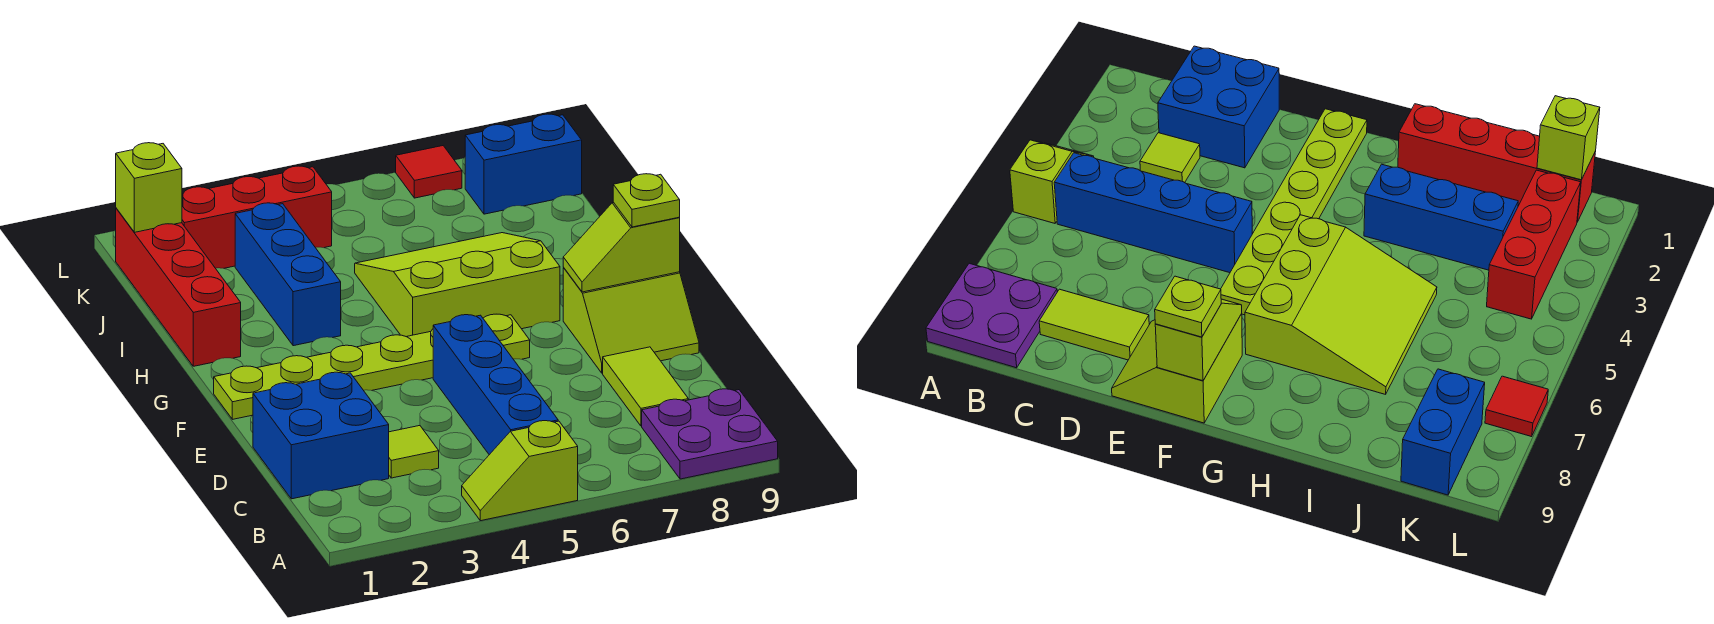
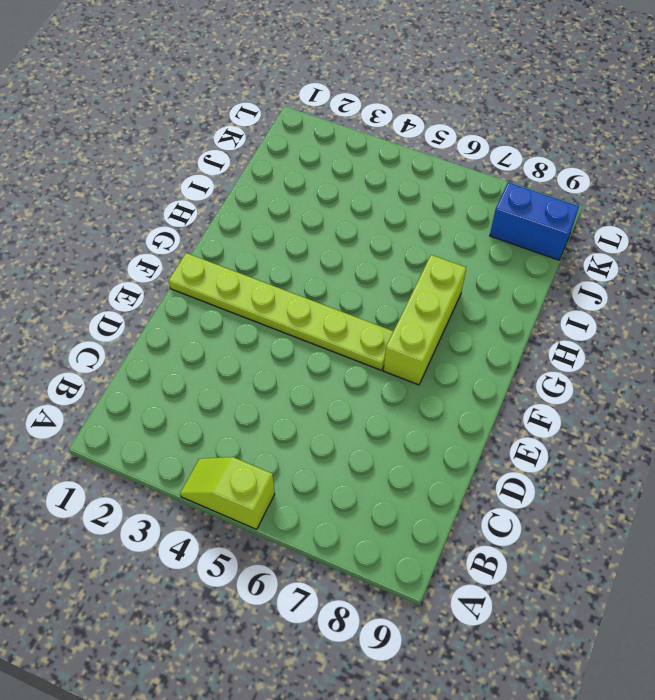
lime 1x3 brick [384,255,466,385] -> lime 3x3 slope [355,233,560,337]
none -> purple 2x2 plate [642,389,778,479]
none -> blue 1x4 brick [433,315,558,455]
none -> blue 2x2 brick [253,372,389,499]

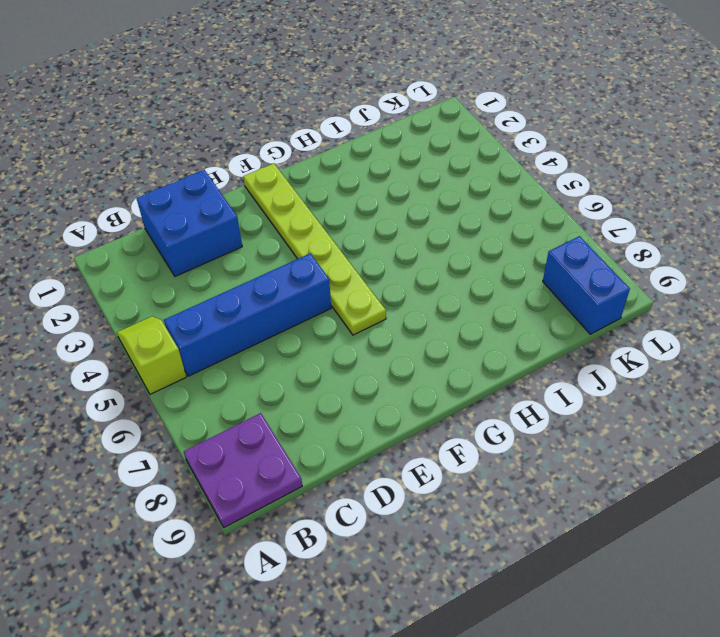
none -> lime 1x1 tile [389,426,439,478]
none -> lime 1x2 tile [603,347,688,426]
none -> lime 2x2 slope [563,268,699,373]

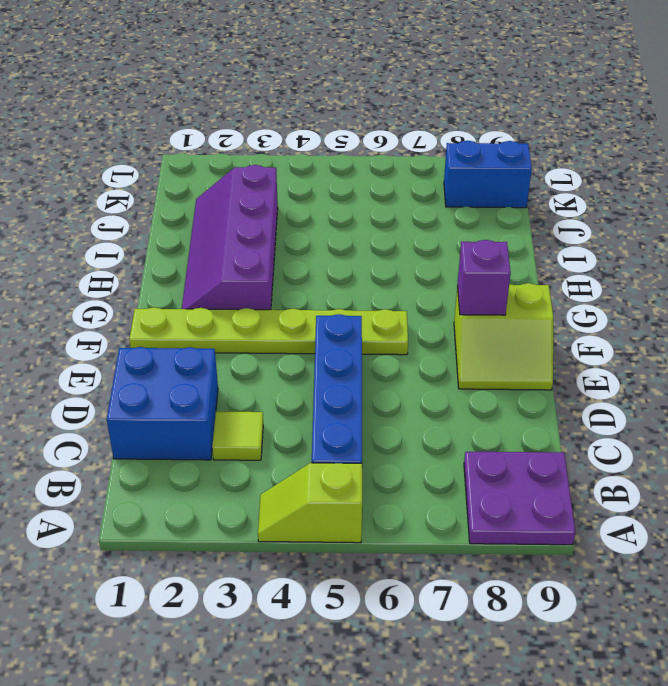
purple 1x1 brick [458,240,511,315] -> lime 1x2 slope [563,202,680,292]
purple 2x4 slope [182,165,278,310] -> blue 1x3 brick [235,203,341,346]
none -> lime 1x2 tile [603,347,688,426]
none -> lime 3x3 slope [355,233,560,337]
none -> red 1x4 brick [116,208,241,366]

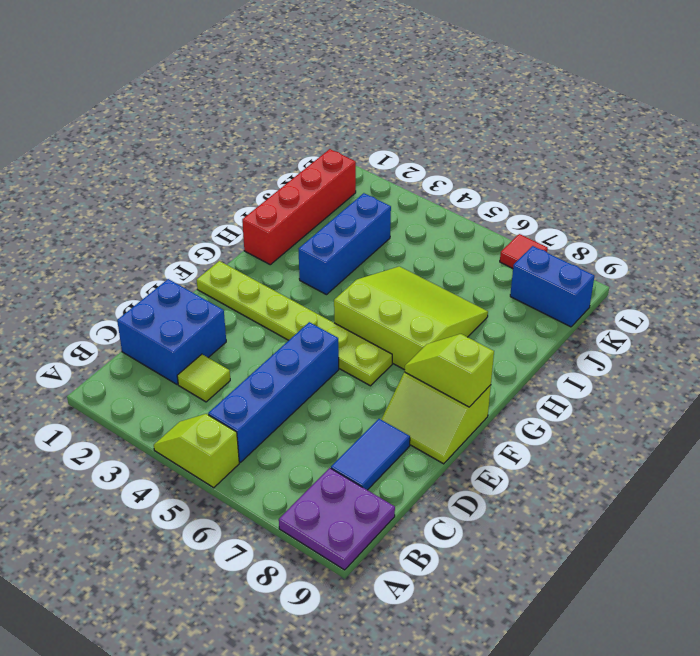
blue 1x2 tile [331,419,410,490] -> lime 1x2 tile [603,347,688,426]
none -> red 1x3 brick [182,166,332,268]
none -> lime 1x1 brick [116,143,182,232]
none -> lime 1x1 plate [613,174,680,227]

